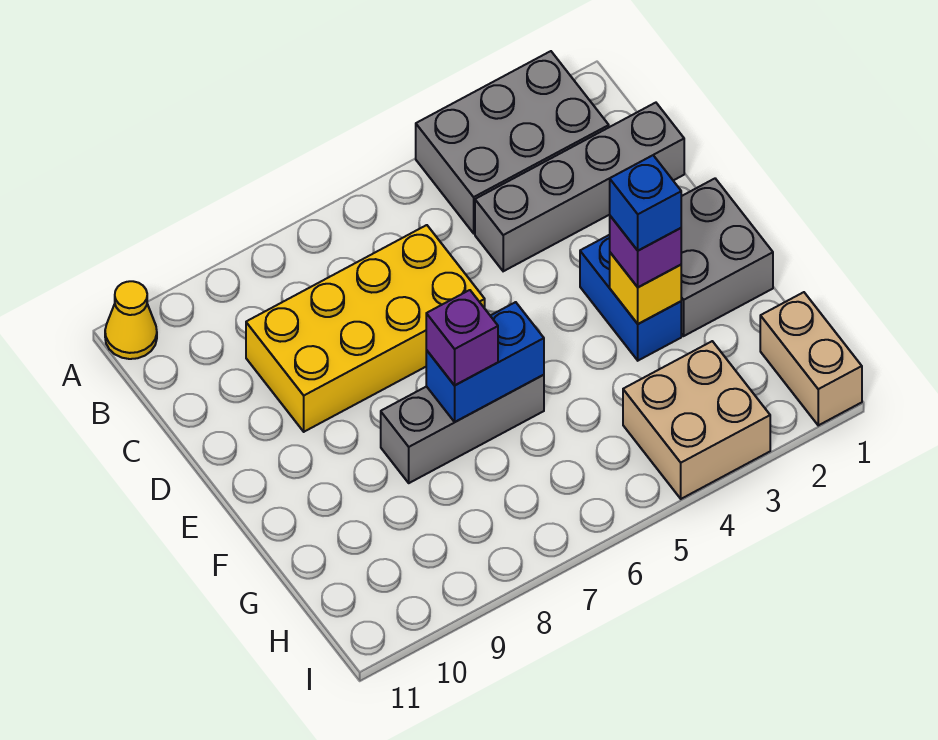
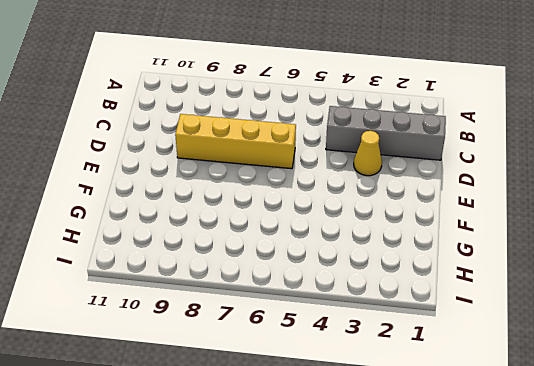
yellow 1x1 cone [354,131,382,176] -> yellow 1x1 cone moved to [105,281,157,359]
yellow 1x4 brick [175,114,296,169] -> yellow 2x4 brick [246,225,485,432]
none -> grey 2x3 brick [416,51,609,233]
none -> grey 2x2 brick [681,179,773,336]
none -> blue 1x2 brick [580,235,681,361]

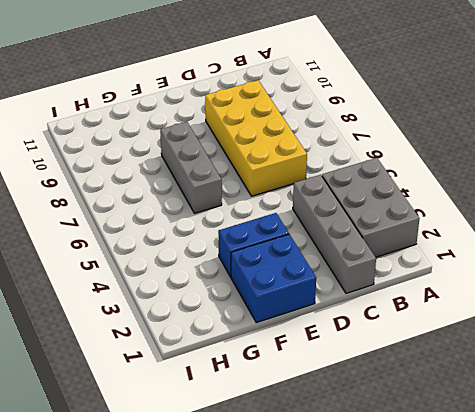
blue 2x2 brick [231,234,316,323] -> grey 2x2 brick [681,179,773,336]
none -> yellow 1x1 cone [105,281,157,359]
none -> tan 1x2 brick [760,292,862,425]
none -> tan 2x2 brick [623,341,770,499]

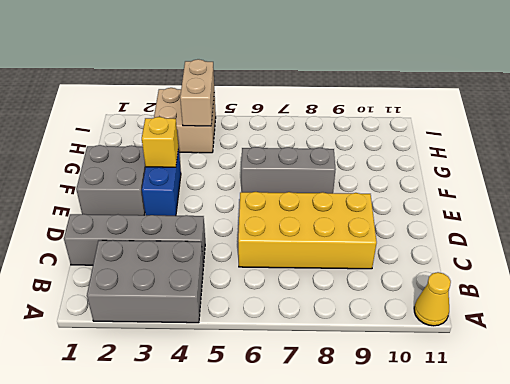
tan 1x2 brick [180,59,214,126] -> tan 1x2 brick moved to [760,292,862,425]
none -> blue 1x2 brick [426,302,544,422]
none -> purple 1x1 brick [610,216,681,287]
none -> purple 1x1 brick [426,290,498,385]

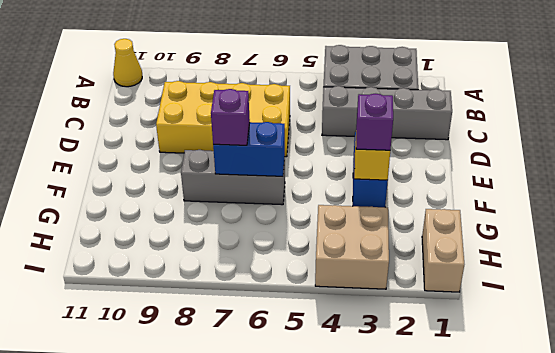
none -> grey 2x2 brick [681,179,773,336]
none -> blue 1x1 brick [610,155,681,251]

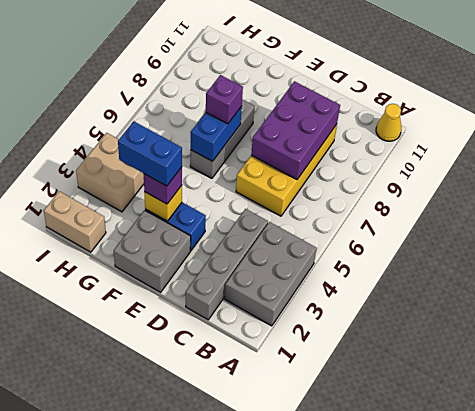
purple 2x3 brick [251,81,340,179] -> none
blue 1x2 brick [118,121,182,186] -> blue 1x1 brick [610,155,681,251]

